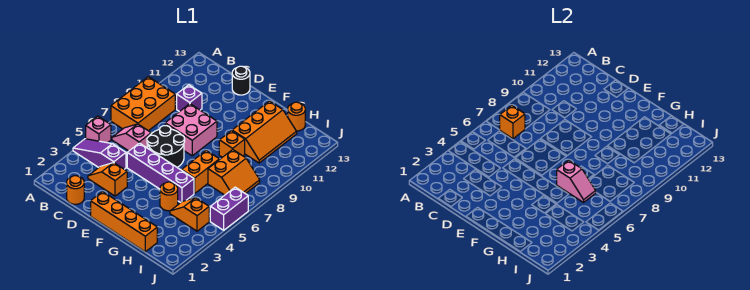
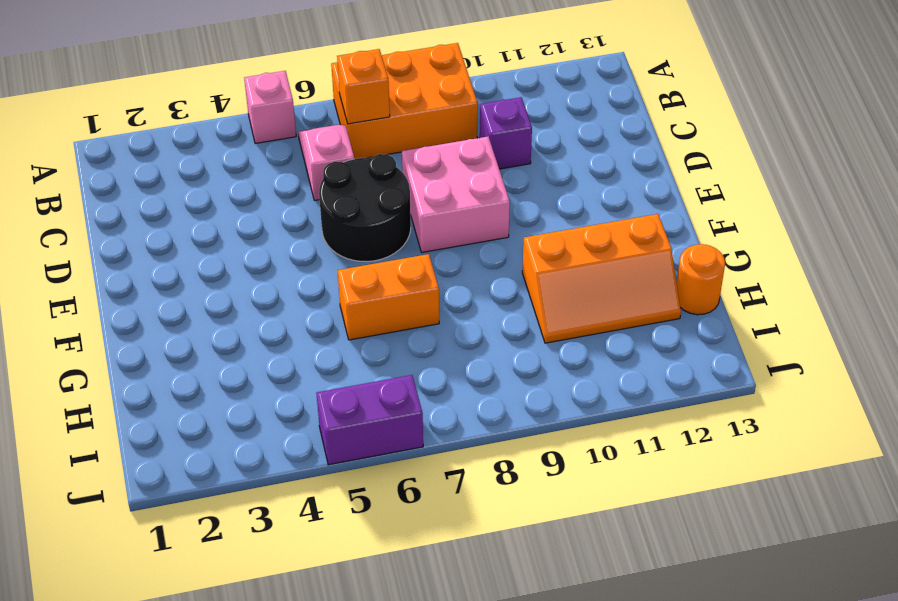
none -> purple 1x3 slope [73,139,126,169]
none -> orange 1x1 round brick [67,176,84,204]
none -> orange 1x2 slope [88,163,127,196]

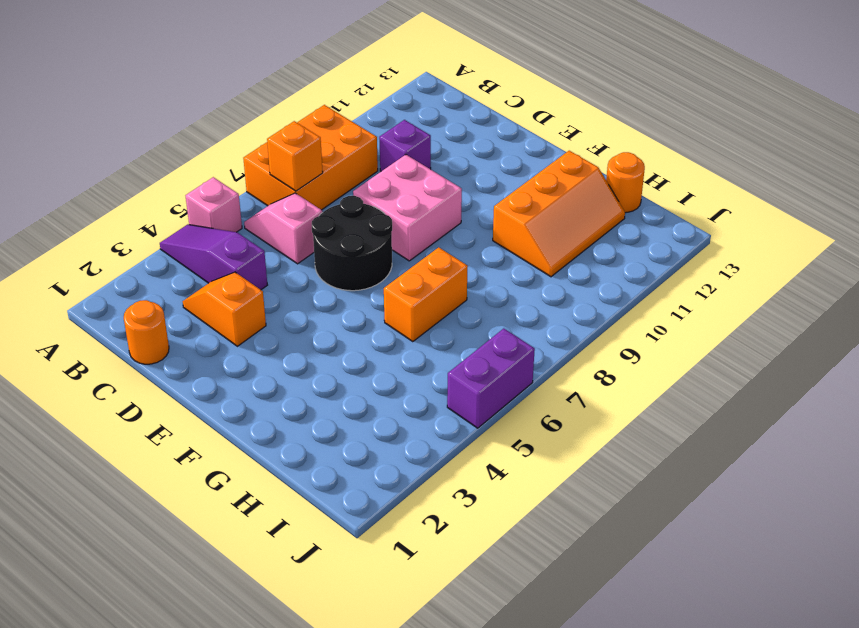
none -> purple 1x4 brick [127,143,194,203]
none -> black 1x1 round brick [232,66,250,95]
none -> orange 1x4 brick [91,192,157,252]

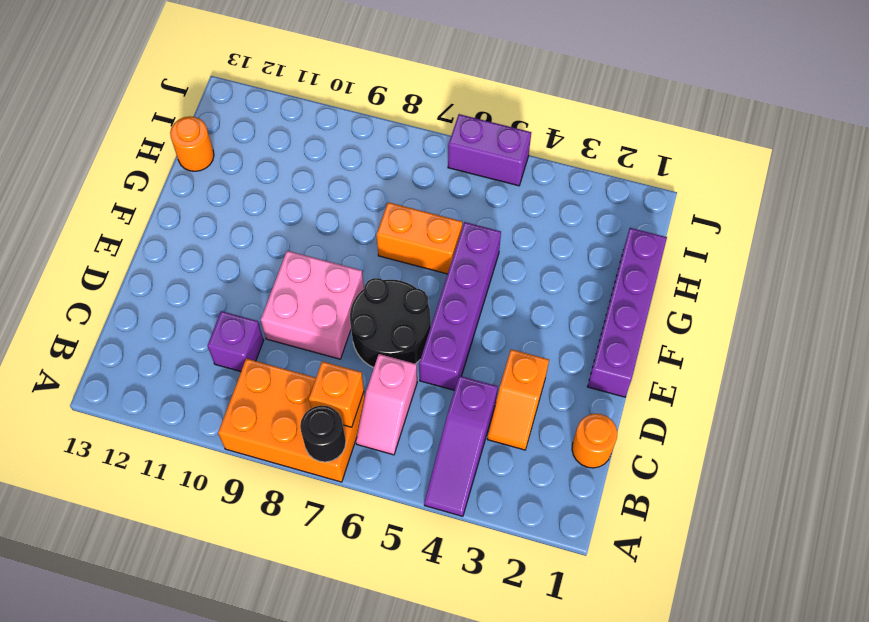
black 1x1 round brick [300,405,346,462] -> black 1x1 round brick moved to [232,66,250,95]
purple 1x4 brick [588,228,667,397] -> orange 1x4 brick [91,192,157,252]
none -> pink 1x1 brick [86,116,111,143]
none -> orange 1x1 round brick [160,182,178,211]
none -> orange 1x1 brick [219,131,245,157]

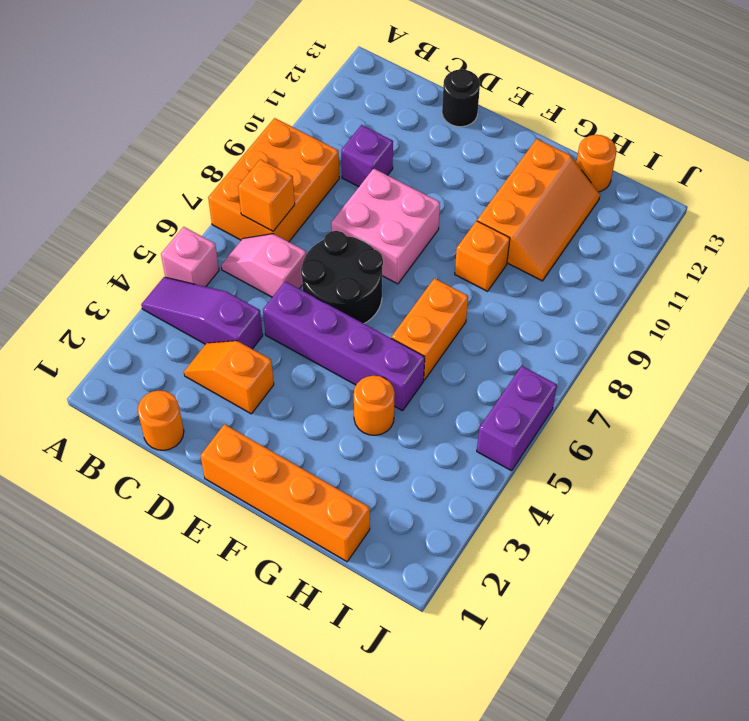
none -> orange 1x2 slope [170,198,209,231]
none -> orange 2x2 slope [208,150,260,195]
none -> pink 1x2 slope [557,160,596,202]

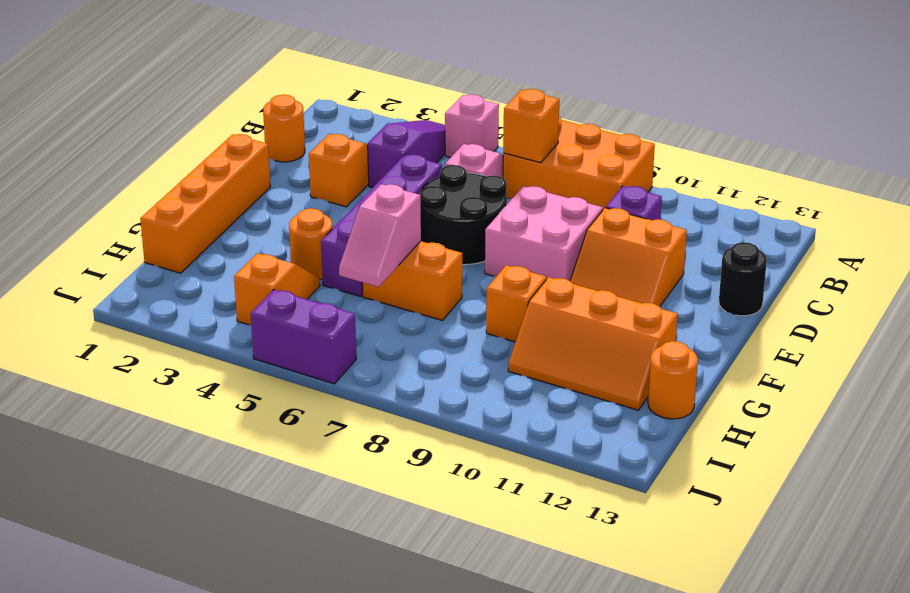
orange 2x2 slope [570,208,687,306] -> orange 2x2 slope moved to [208,150,260,195]

